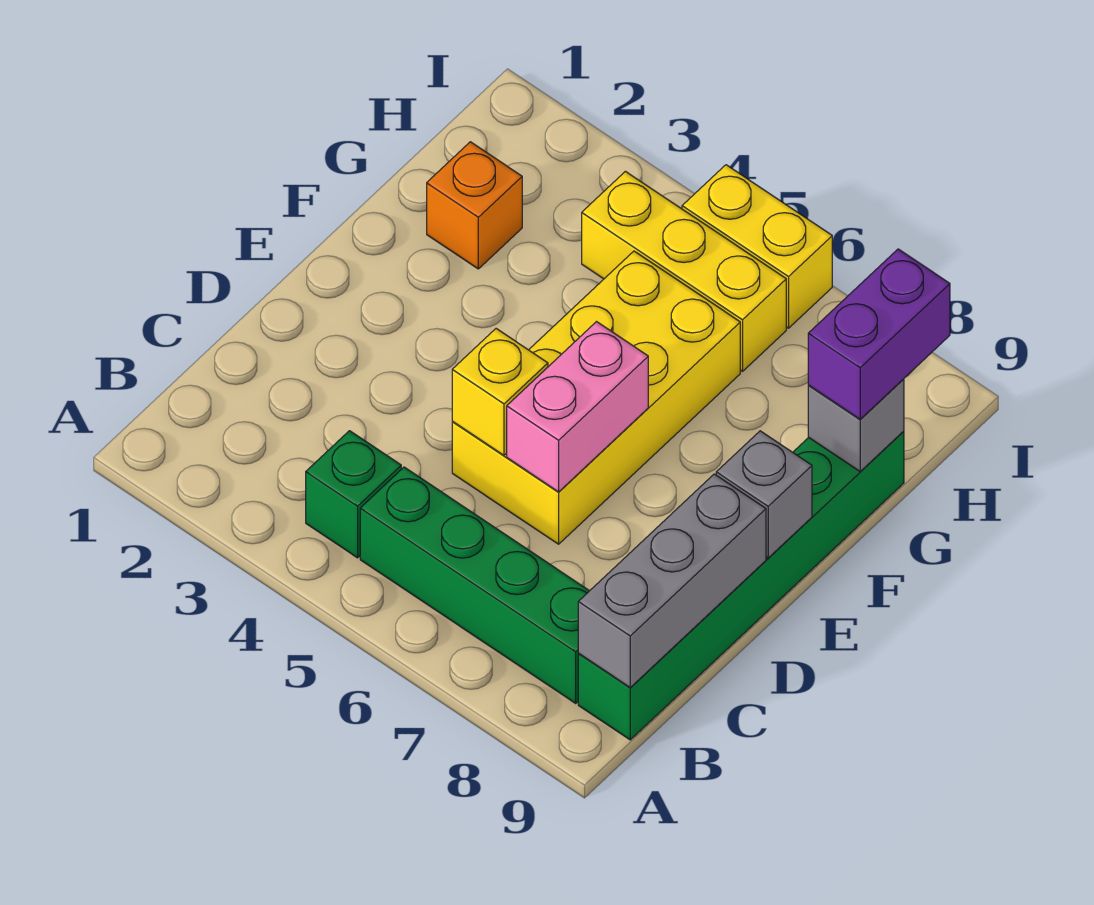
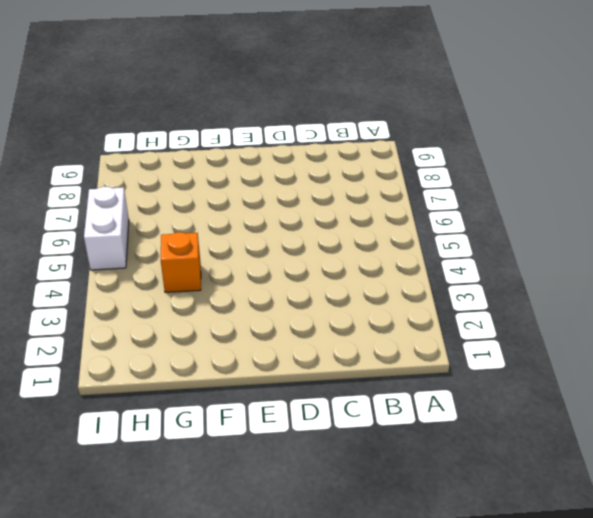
orange 1x1 brick [161,232,201,292] -> orange 1x1 brick moved to [427,142,522,269]
white 1x2 brick [84,187,129,270] -> yellow 1x2 brick [682,165,832,328]
none -> green 1x1 brick [306,431,401,558]
none -> green 1x4 brick [360,467,589,703]
none -> green 1x6 brick [578,431,904,740]

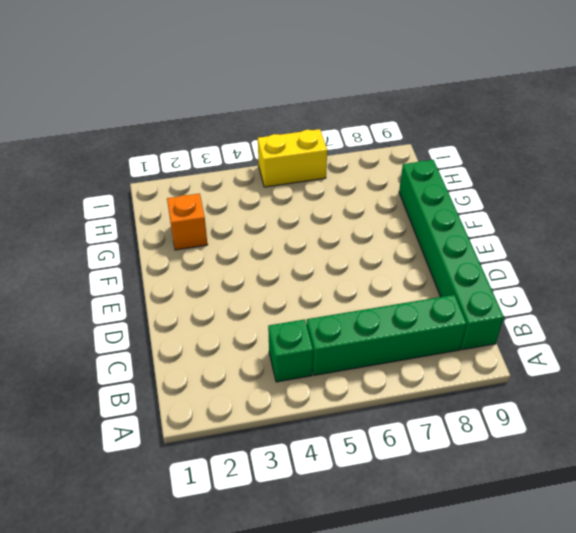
none -> yellow 2x4 brick [452,251,740,544]
none -> yellow 1x3 brick [582,171,786,371]
none -> grey 1x3 brick [578,474,766,687]

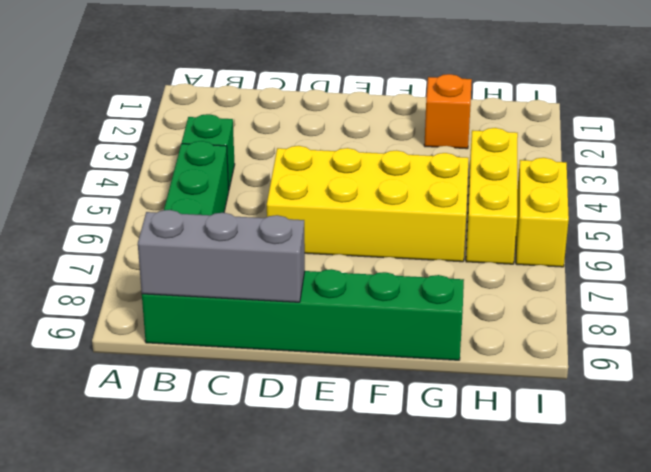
none -> yellow 1x1 brick [452,329,548,455]
none -> pink 1x2 brick [507,322,648,492]
none -> grey 1x1 brick [716,431,812,558]

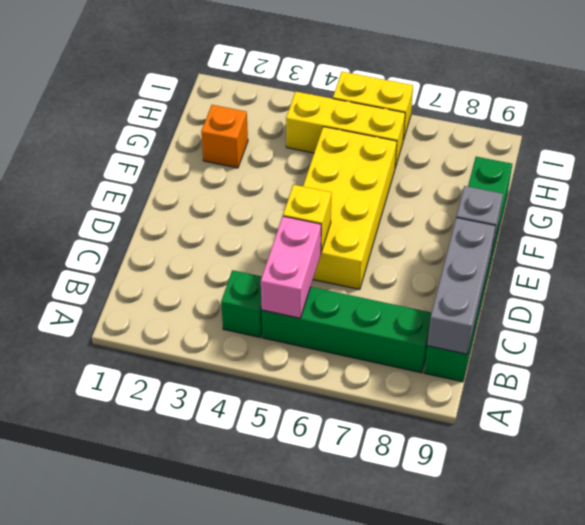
pink 1x2 brick [261,216,321,318] -> pink 1x2 brick moved to [507,322,648,492]
none -> grey 1x1 brick [808,379,904,471]
none -> purple 1x2 brick [808,249,950,419]

